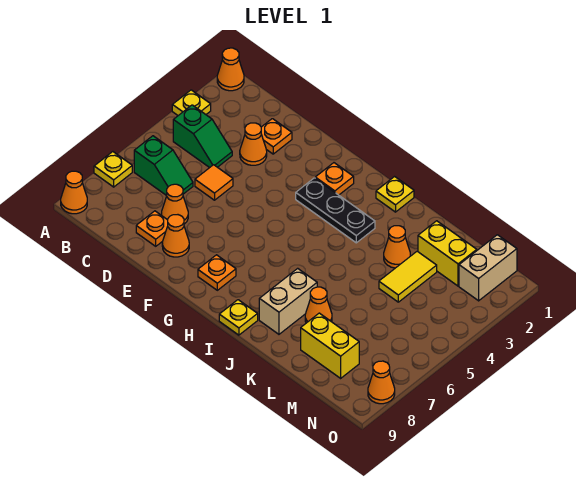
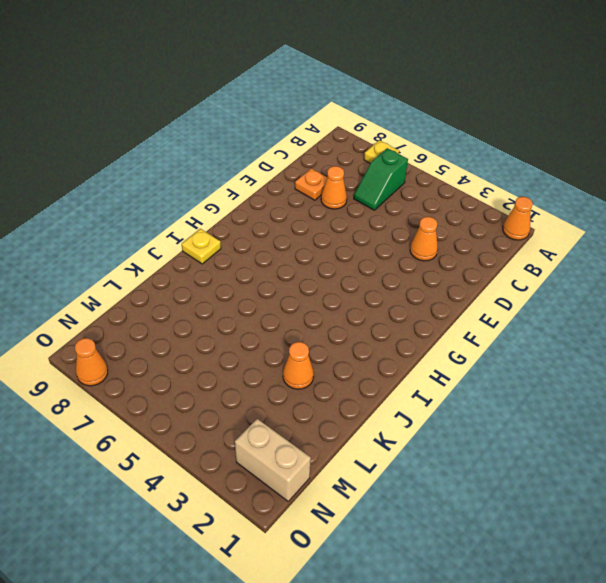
none -> yellow 1x1 plate [172,90,211,115]
none -> orange 1x1 cone [61,171,87,214]
none -> green 1x2 slope [173,105,232,168]

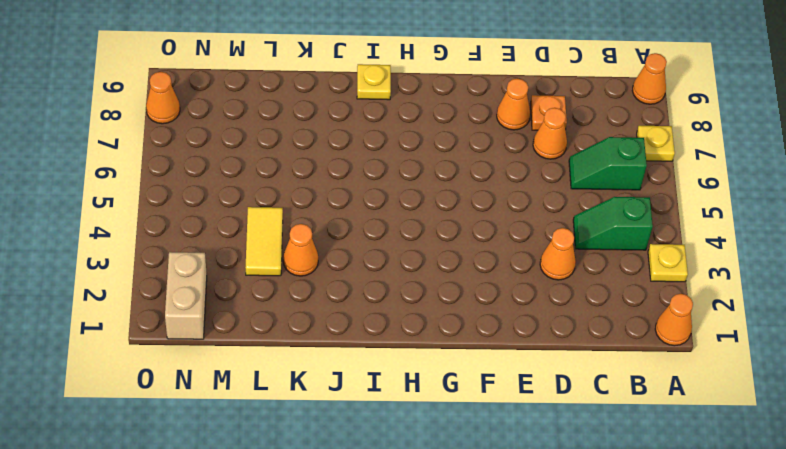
none -> orange 1x1 plate [261,119,292,154]
none -> orange 1x1 tile [195,165,233,200]
none -> orange 1x1 plate [315,163,354,195]

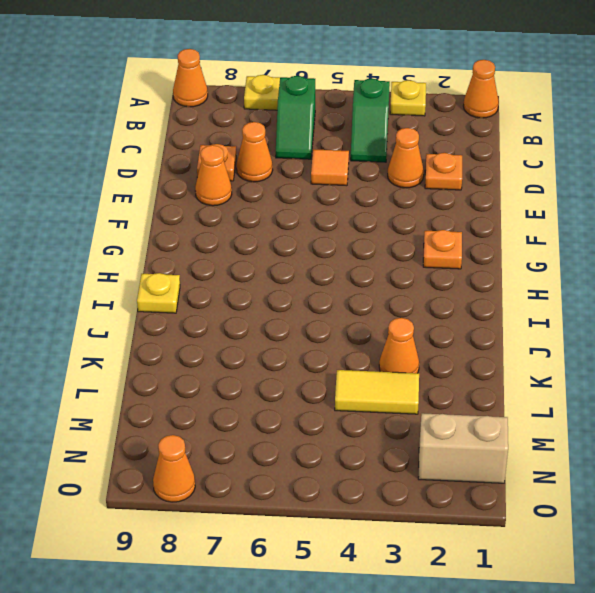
none -> black 1x3 plate [296,178,375,243]
none -> orange 1x1 plate [198,255,236,290]
none -> yellow 1x1 plate [376,177,414,212]

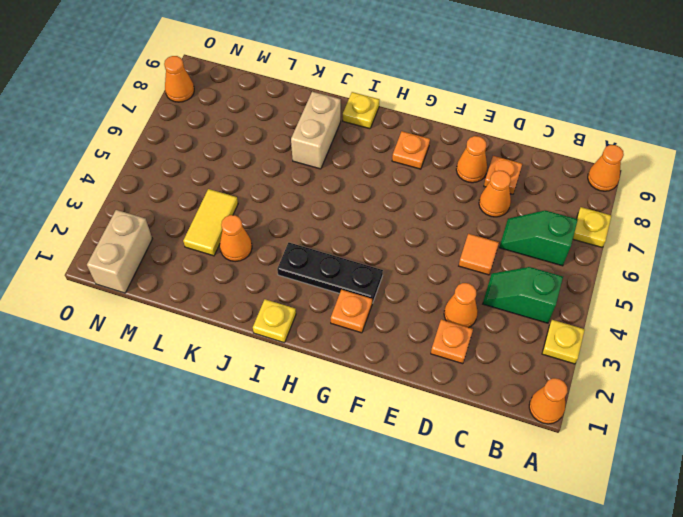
none -> orange 1x1 cone [305,287,332,323]
none -> yellow 1x2 brick [418,221,477,286]
none -> yellow 1x2 brick [301,313,359,378]

